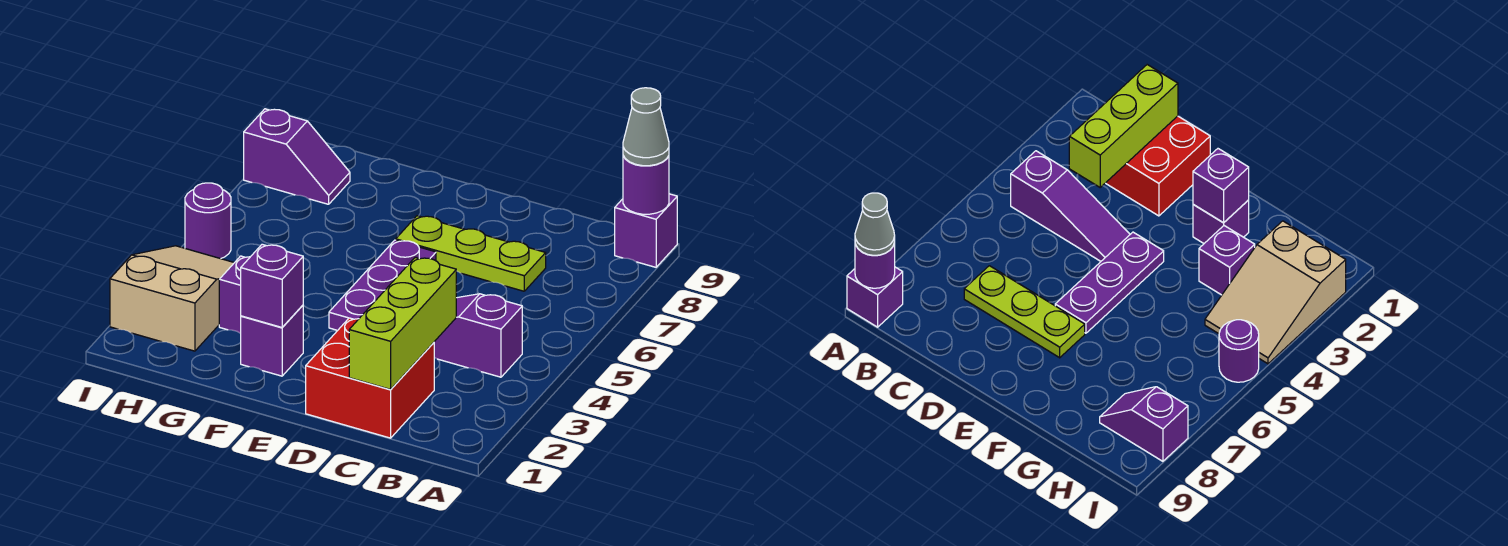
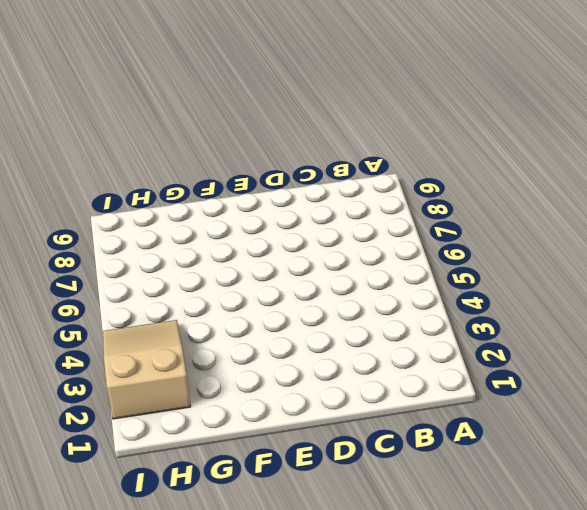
none -> purple 1x1 brick [615,194,677,267]
none -> purple 1x3 slope [434,294,522,377]
none -> red 2x2 brick [306,318,434,438]

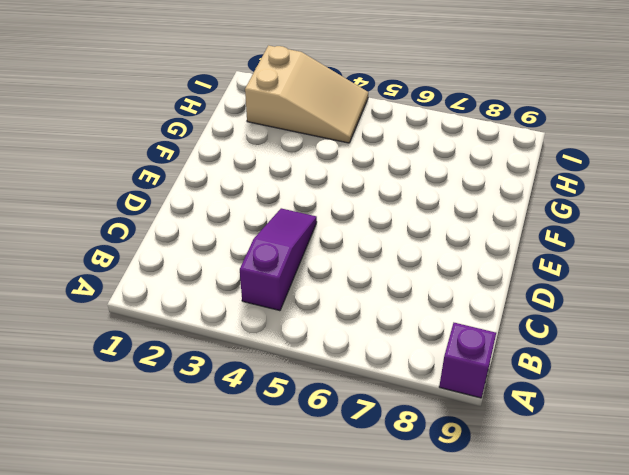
none -> red 2x2 brick [306,318,434,438]
none -> lime 1x3 plate [396,216,546,291]
none -> purple 1x3 plate [329,240,436,330]

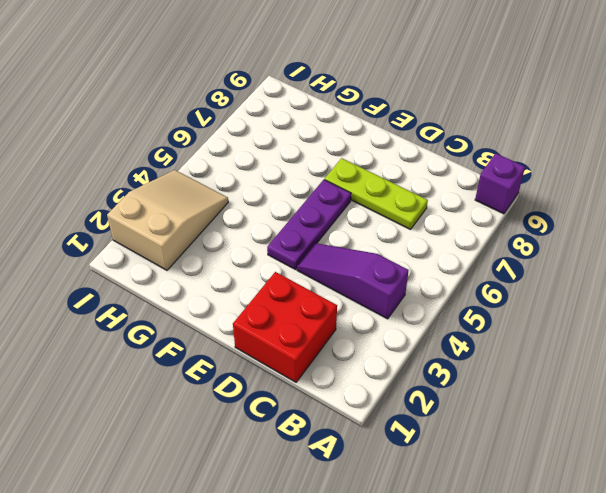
none -> purple 1x1 brick [241,305,303,376]
none -> purple 1x1 brick [219,256,250,333]
none -> purple 1x2 slope [244,109,350,204]

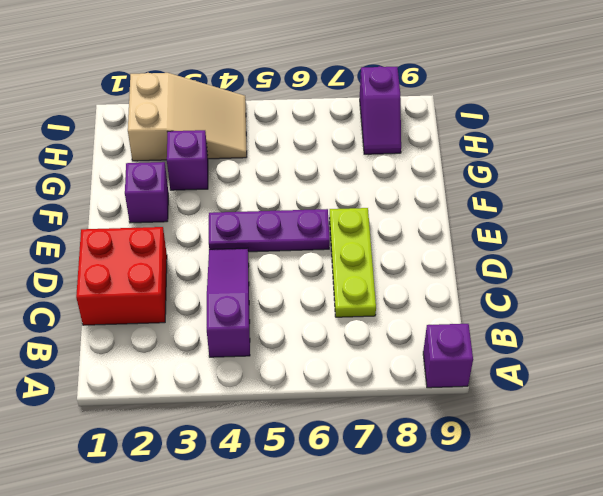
none -> purple 1x1 round brick [185,183,231,259]
none -> purple 1x1 round brick [623,156,669,214]
none -> lime 1x3 brick [349,257,456,389]

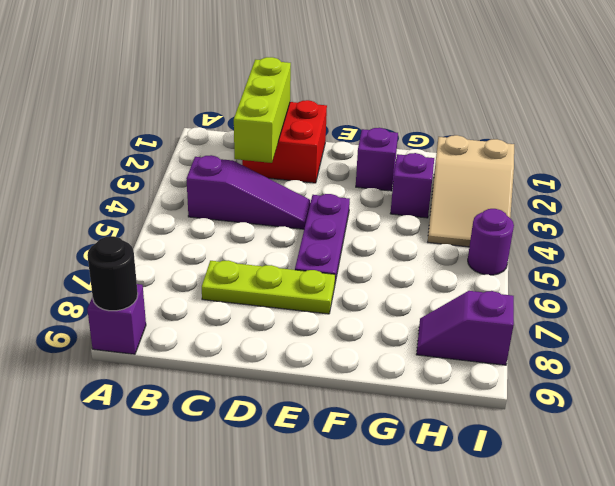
black 1x1 round brick [87,236,138,311] -> purple 1x1 round brick [623,156,669,214]
none -> purple 1x1 brick [241,244,303,327]
none -> grey 1x1 cone [623,88,669,166]

